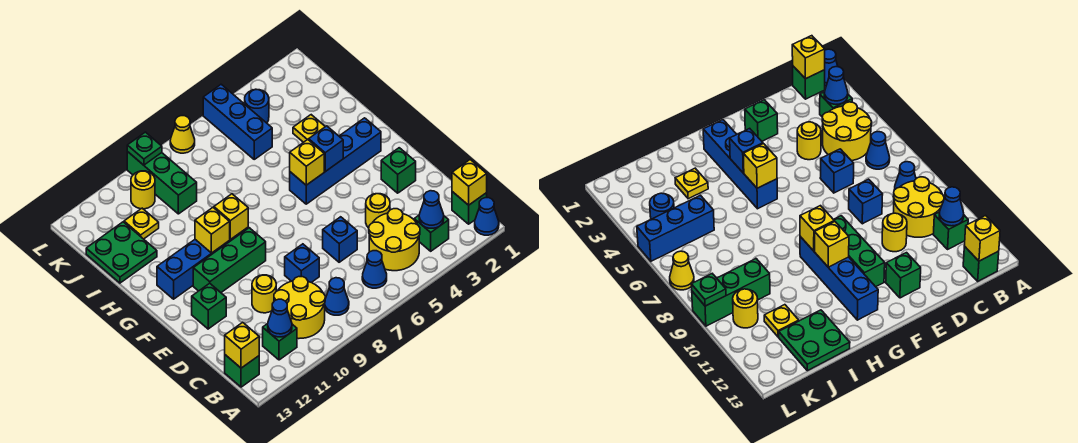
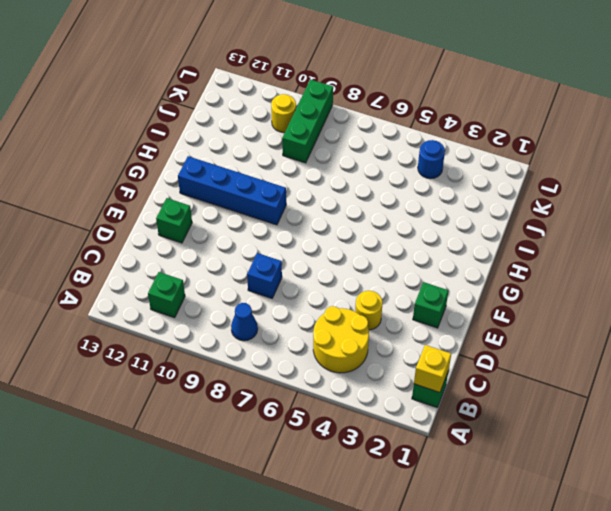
none -> blue 1x1 cone [475,198,499,235]
none -> green 1x1 brick [414,215,449,251]
none -> blue 1x1 cone [362,251,387,288]
none -> yellow 2x2 round brick [274,277,325,339]

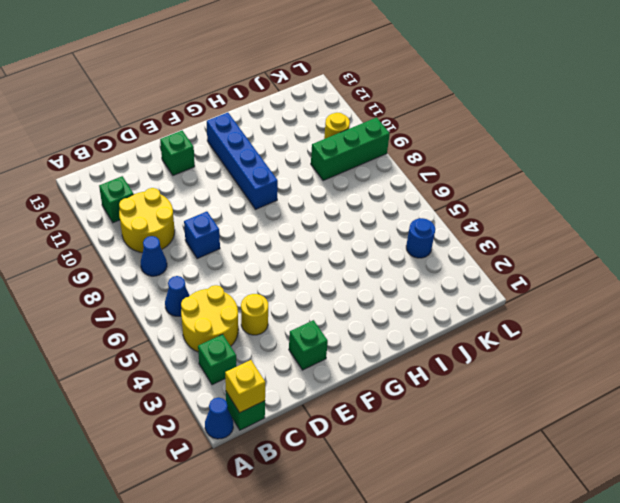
none -> green 1x1 brick [225,355,259,387]
none -> blue 1x1 brick [323,217,357,262]
none -> yellow 1x1 round brick [252,275,276,313]
none -> green 1x3 brick [193,228,266,292]

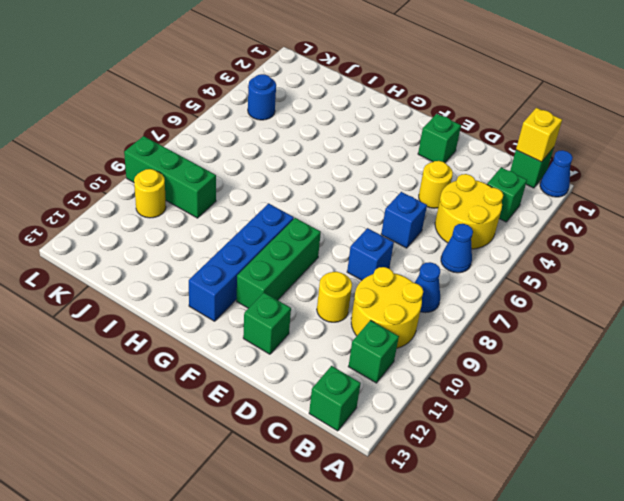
none -> blue 1x4 brick [290,118,381,204]
none -> yellow 1x1 plate [293,115,325,142]
none -> green 2x2 plate [86,222,157,283]
none -> blue 1x3 brick [203,84,272,159]

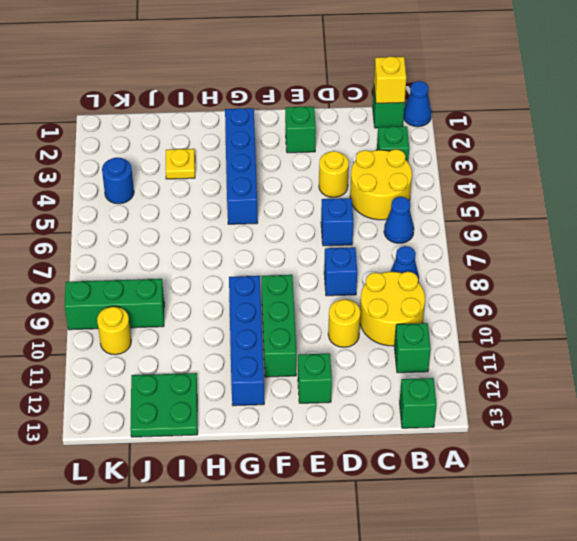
none -> blue 1x3 brick [203,84,272,159]
none -> yellow 1x1 plate [124,208,159,239]
none -> yellow 1x1 cone [170,116,195,153]
none -> blue 1x1 cone [419,191,444,228]

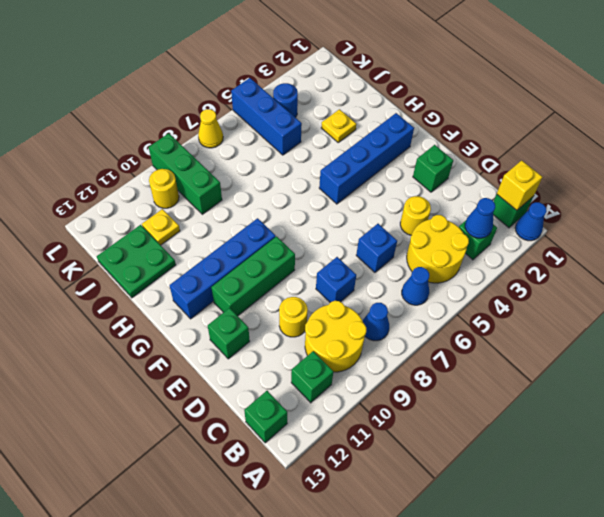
none -> blue 1x1 cone [268,299,292,337]
none -> yellow 1x1 brick [225,322,259,368]
none -> blue 1x1 brick [309,126,343,172]
none -> yellow 1x1 brick [290,140,324,185]

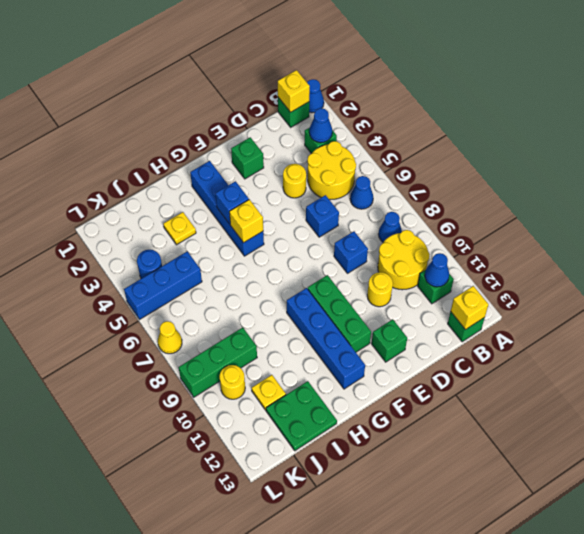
none -> yellow 1x1 brick [214,194,248,240]
none -> yellow 1x1 brick [195,207,230,253]
none -> green 1x1 plate [127,132,162,165]

